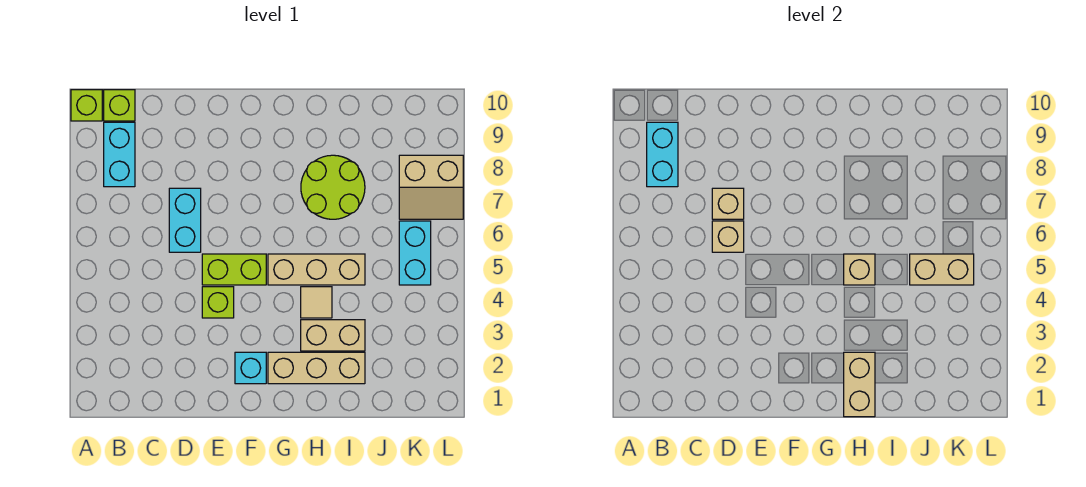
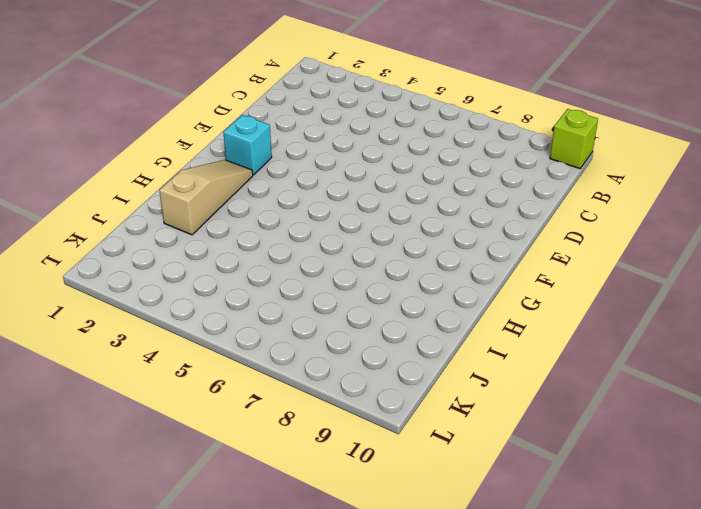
tan 1x3 slope [159,160,253,235] -> tan 1x3 brick [268,352,365,384]
none -> cyan 1x2 brick [104,122,135,187]
none -> lime 1x1 brick [104,90,135,121]
none -> cyan 1x2 brick [169,188,201,252]

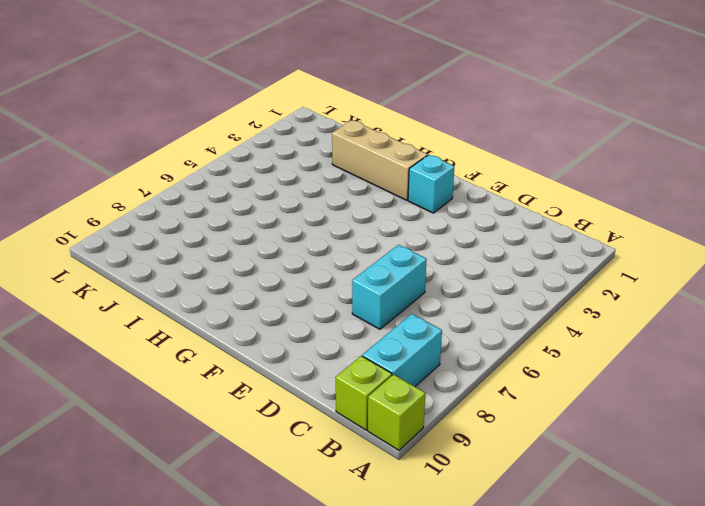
none -> lime 1x1 brick [202,287,234,318]
none -> lime 1x2 brick [202,254,266,285]
none -> tan 1x3 brick [268,254,365,285]

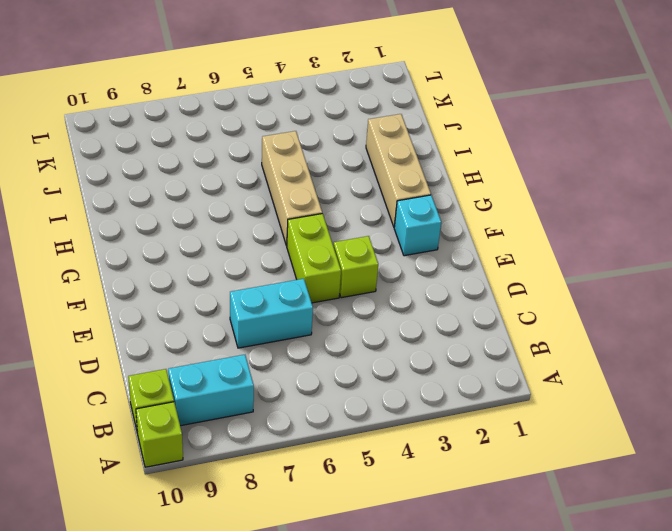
none -> tan 1x2 brick [301,320,365,351]
none -> tan 1x1 tile [301,287,332,318]
none -> lime 2x2 round brick [301,155,365,219]

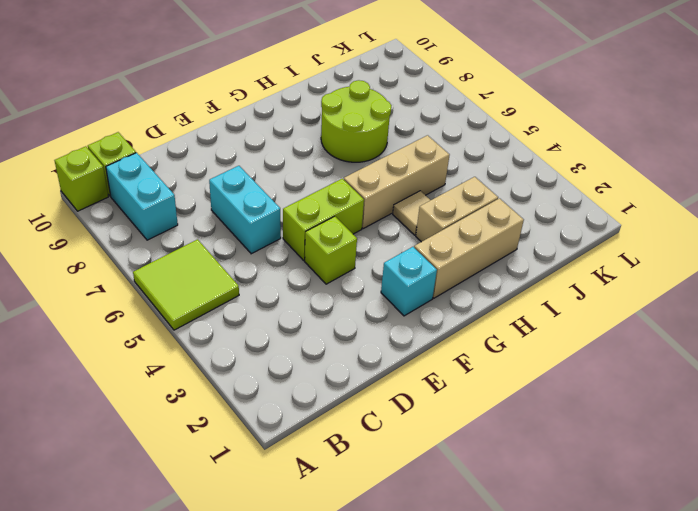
lime 2x2 tile [133,239,239,330] -> none
none -> cyan 1x2 brick [399,221,431,285]
none -> tan 2x2 slope [399,155,463,219]
none -> cyan 1x2 brick [647,122,678,187]

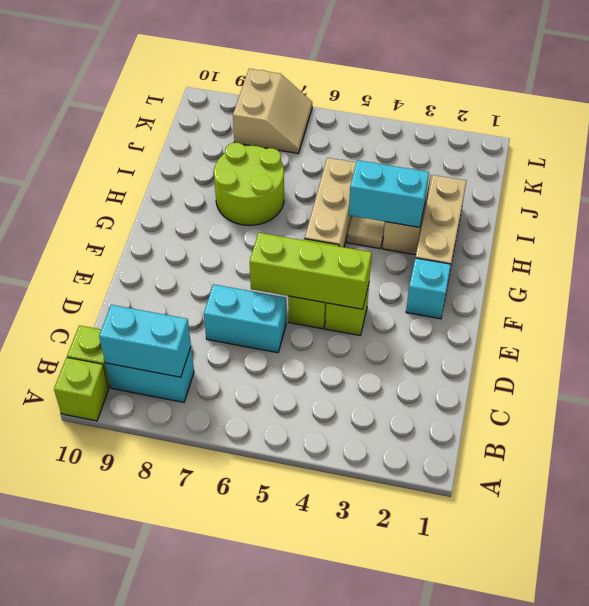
lime 1x3 brick [250,233,372,309] -> none
cyan 1x2 brick [349,160,429,227] -> cyan 1x2 brick moved to [399,221,431,285]
none -> tan 1x1 brick [712,221,744,252]
none -> tan 1x1 brick [712,188,744,219]
none -> tan 1x2 brick [844,352,875,417]

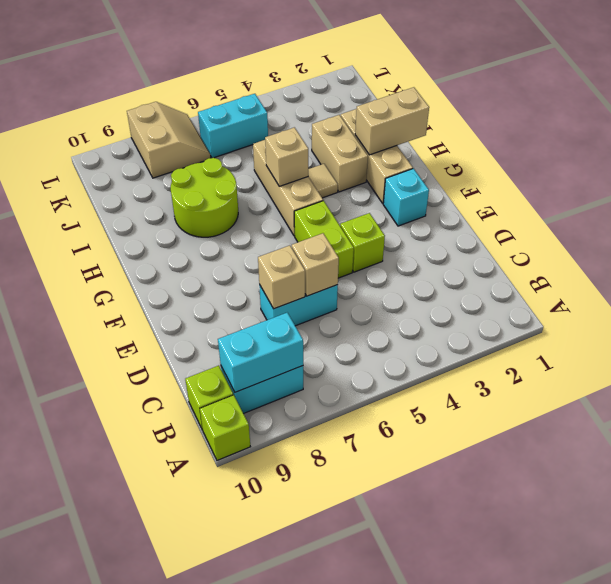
none -> tan 1x2 brick [910,254,974,285]

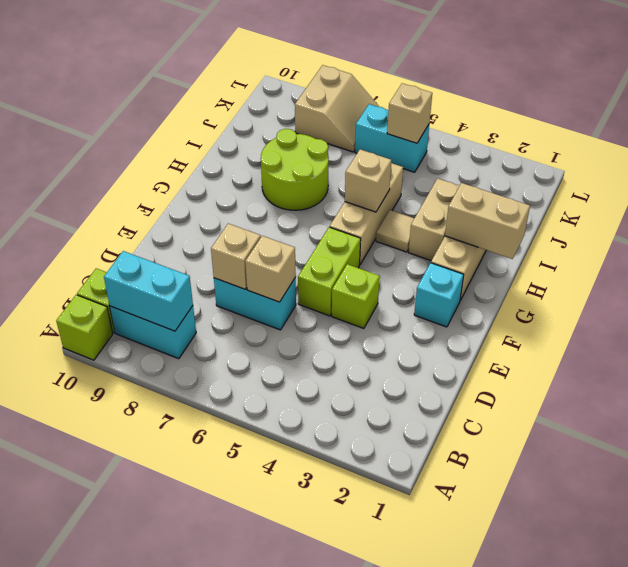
tan 1x1 brick [387,83,432,143] -> tan 1x2 brick [910,254,974,285]

